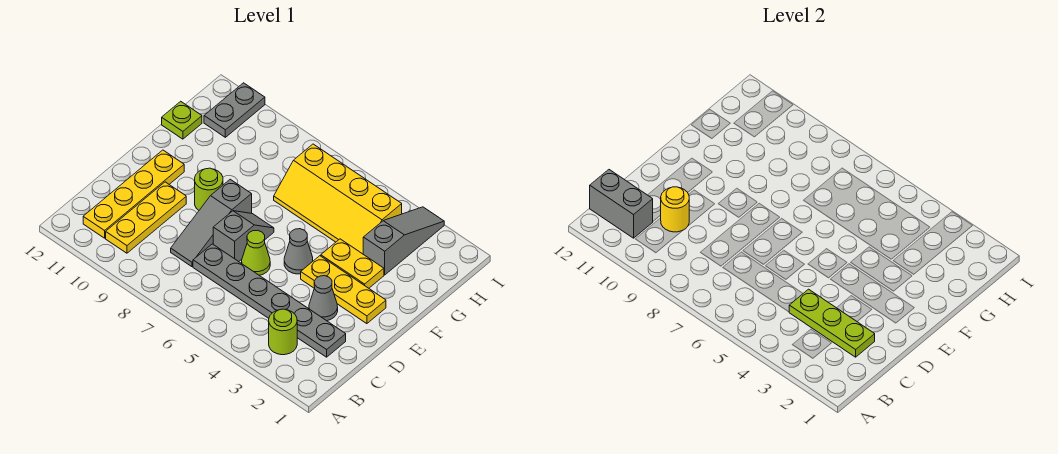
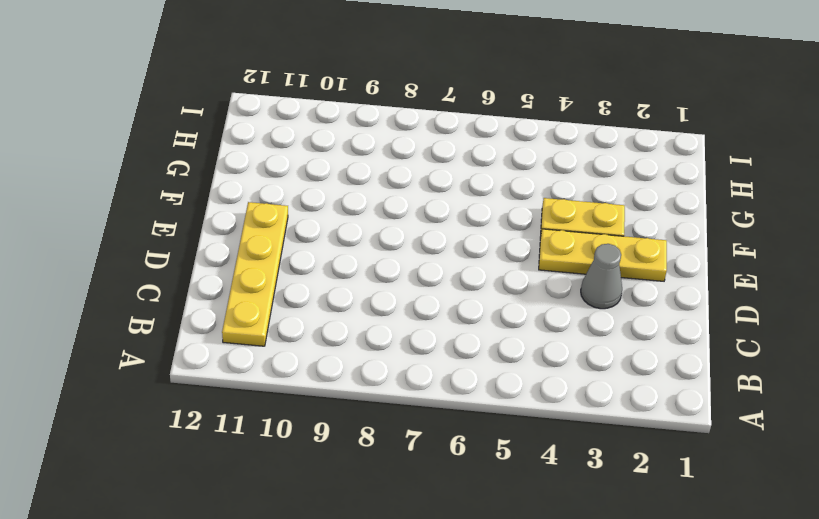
none -> lime 1x1 round brick [269,309,297,355]
none -> yellow 1x3 plate [106,182,186,253]
none -> grey 1x6 plate [193,244,346,357]

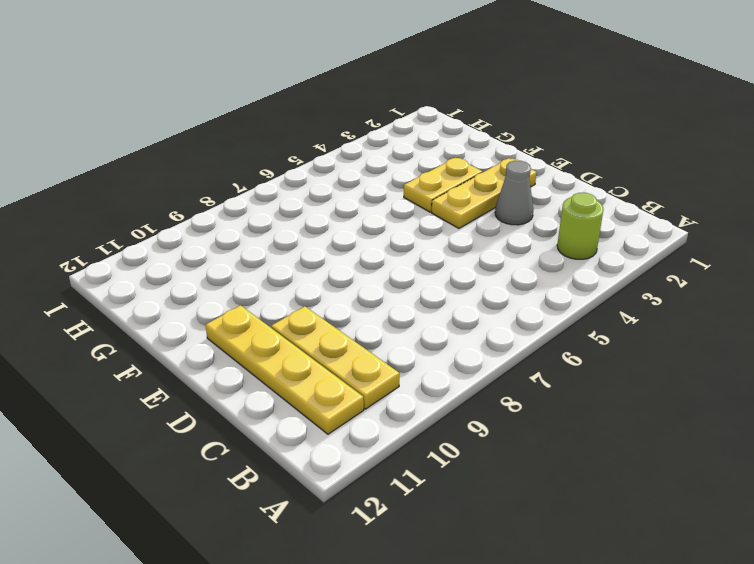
none -> grey 1x6 plate [193,244,346,357]
none -> grey 1x3 slope [171,179,252,267]
none -> lime 1x1 cone [242,230,270,275]

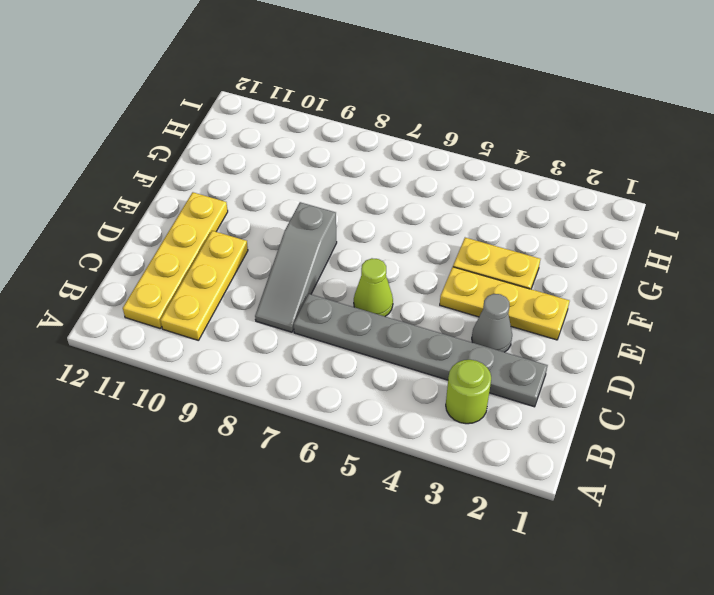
none -> grey 1x2 slope [213,211,274,262]
none -> grey 1x1 cone [284,229,313,274]
none -> lime 1x1 round brick [195,168,223,210]

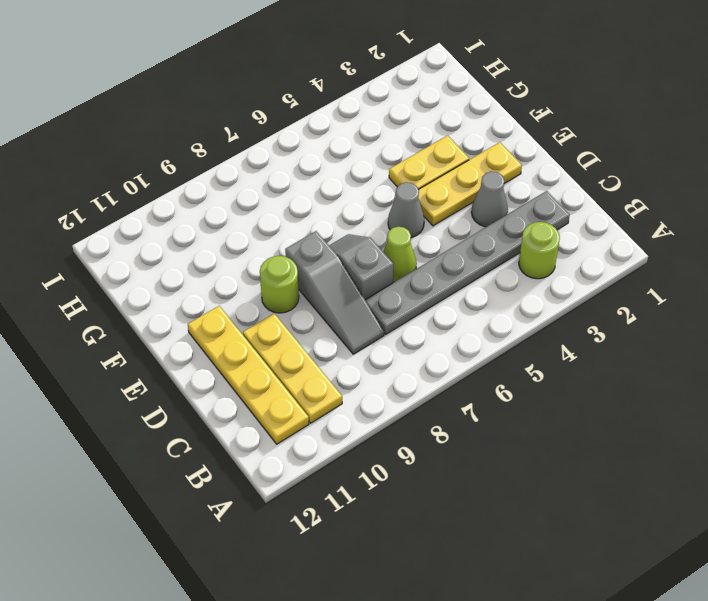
none -> grey 1x3 slope [363,207,444,275]
none -> yellow 2x4 slope [274,144,402,254]
none -> lime 1x1 plate [162,101,202,139]

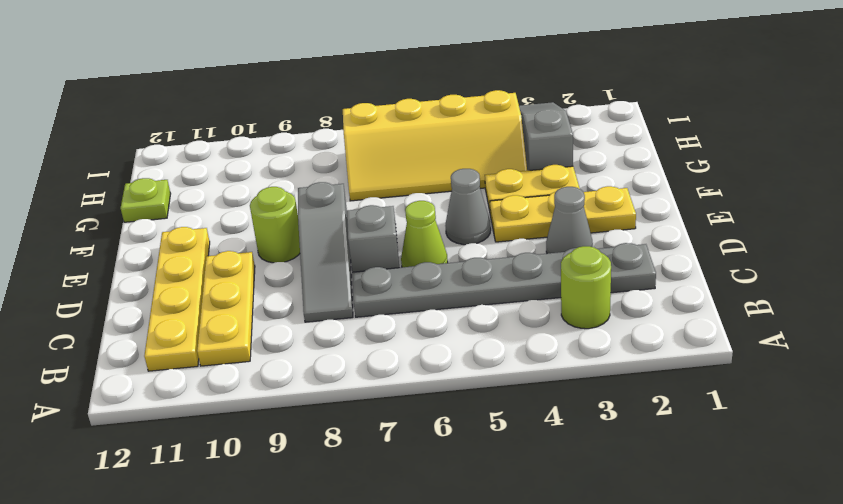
none -> grey 1x2 plate [204,83,265,137]
none -> grey 1x2 brick [590,170,653,238]
none -> lime 1x3 plate [789,289,875,357]

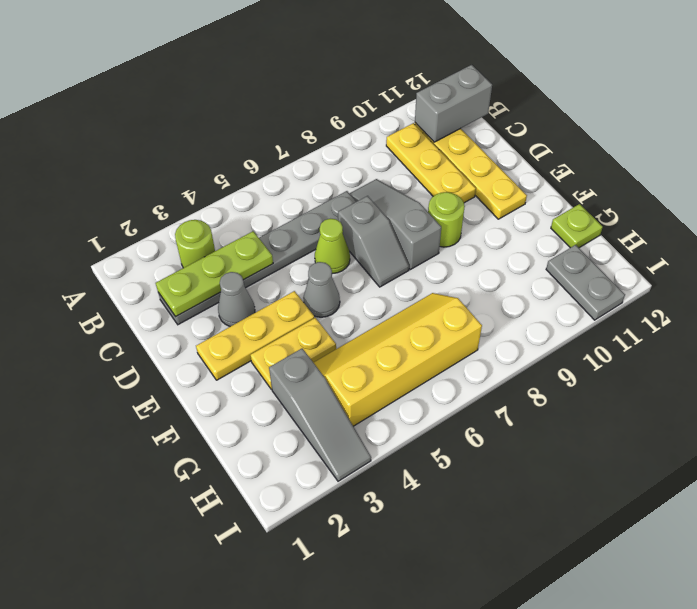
none -> yellow 1x1 round brick [661,187,689,232]

